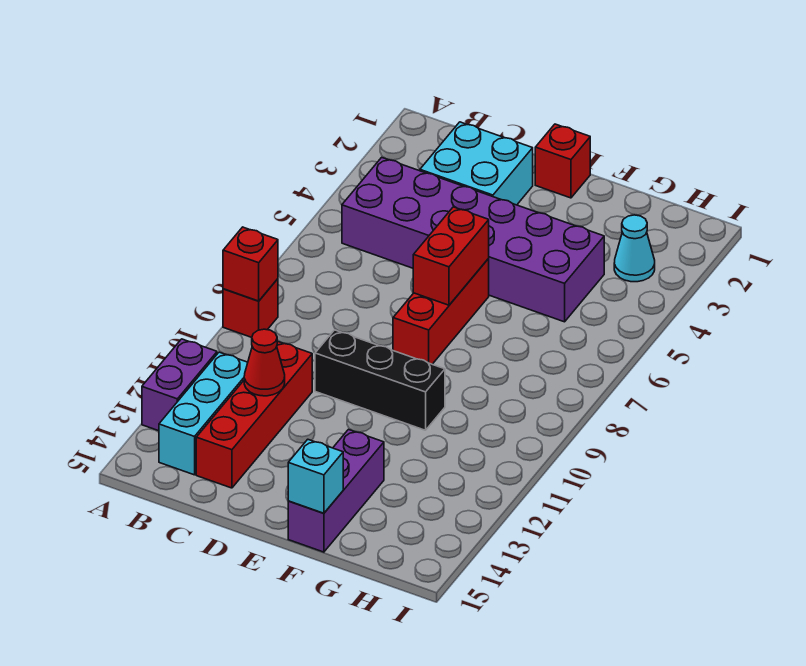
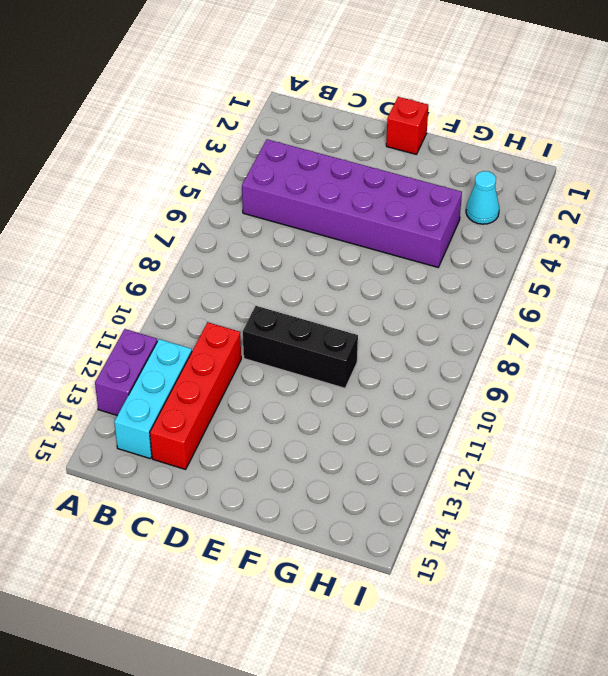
none -> red 1x1 brick [223,279,278,337]
none -> cyan 2x2 brick [420,122,533,205]
none -> red 1x3 brick [393,259,489,364]

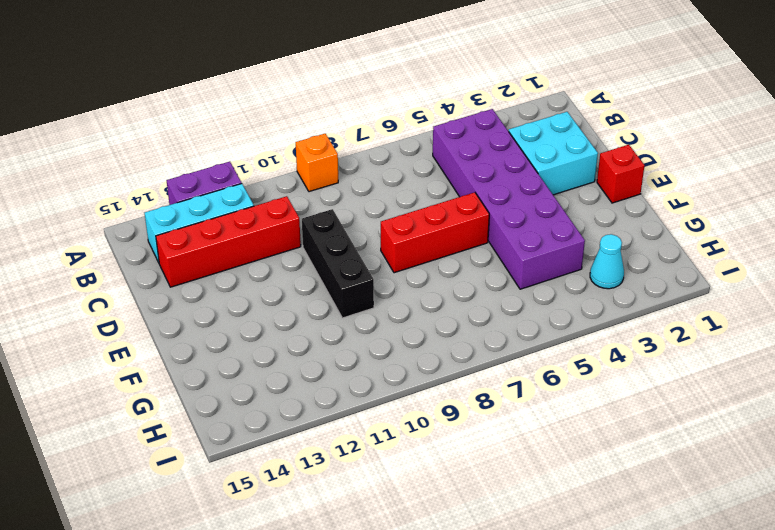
orange 1x1 brick [296,134,338,192] -> red 1x1 brick [223,279,278,337]
none -> purple 1x3 brick [288,430,384,552]
none -> red 1x1 brick [223,227,278,301]
none -> red 1x1 cone [244,329,285,396]

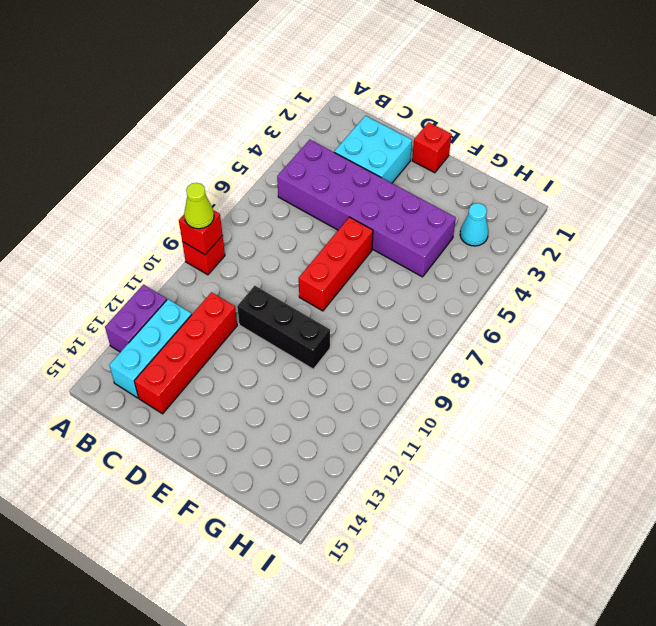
lime 1x1 cone [184,183,214,229] -> none
none -> purple 1x3 brick [288,430,384,552]
none -> red 1x1 cone [244,329,285,396]
none -> red 1x2 brick [413,207,489,305]

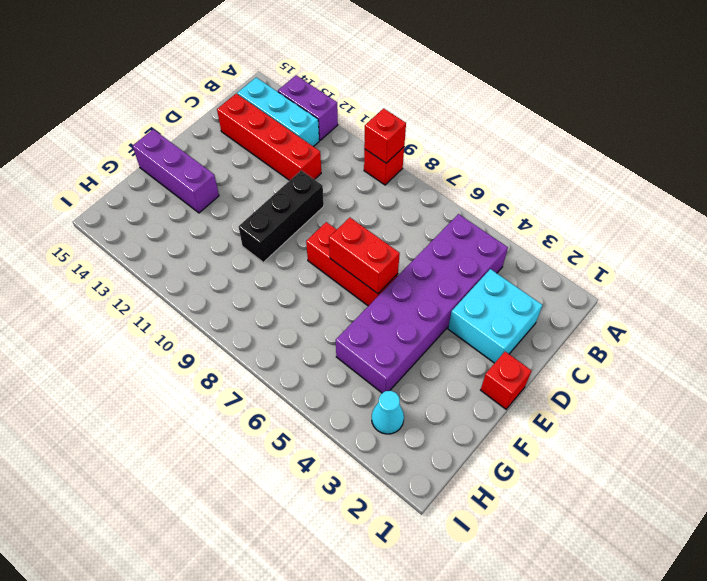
none -> red 1x1 cone [244,329,285,396]
none -> cyan 1x1 brick [288,439,343,513]

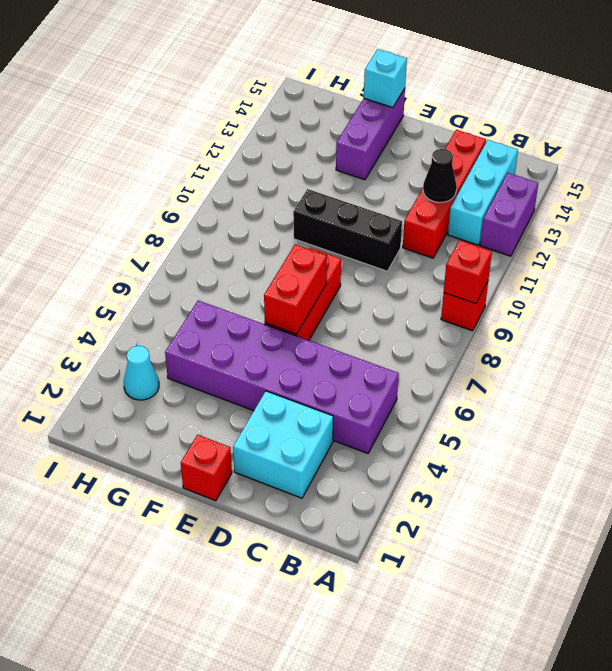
black 1x1 cone [423,149,457,203] -> red 1x1 cone [244,329,285,396]

